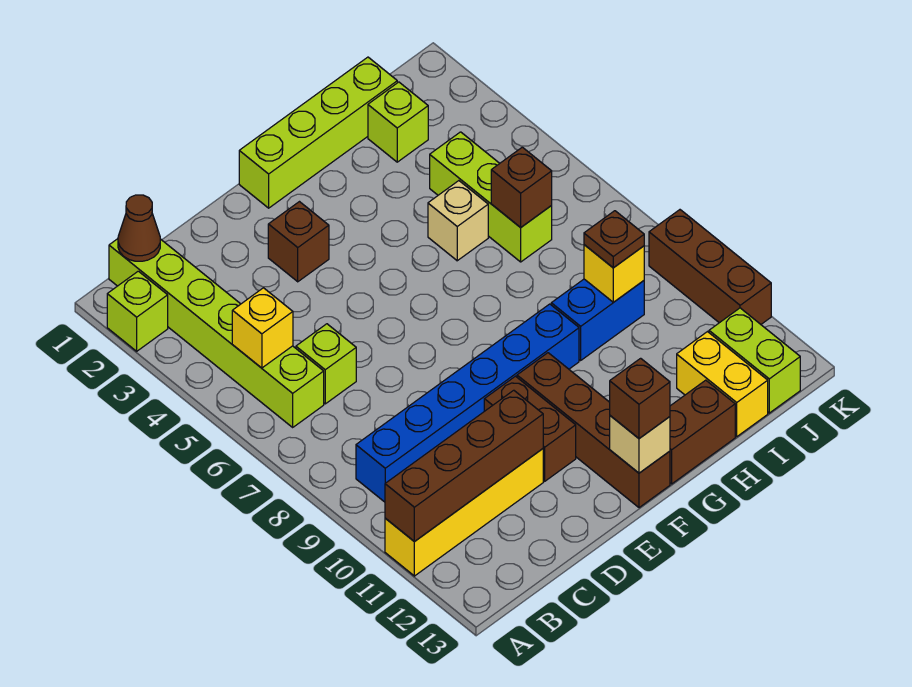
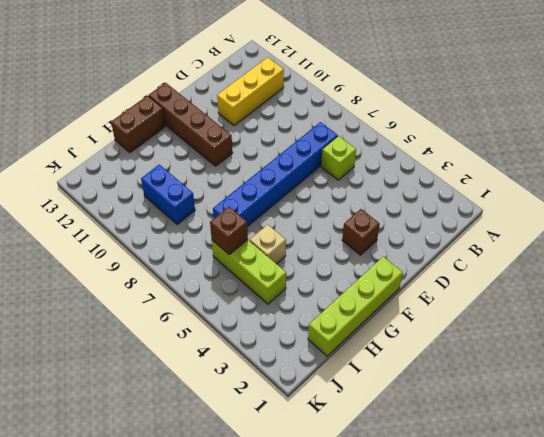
yellow 1x3 brick [217,57,284,125] -> yellow 1x4 brick [385,449,543,576]
blue 1x6 brick [213,122,338,227] -> blue 1x6 brick moved to [356,304,579,502]
blue 1x2 brick [141,165,195,225] -> blue 1x2 brick turned to [551,279,644,360]
none -> lime 1x1 brick [107,271,168,351]
none -> lime 1x6 brick [109,239,324,427]
none -> brown 1x2 brick [484,376,576,481]

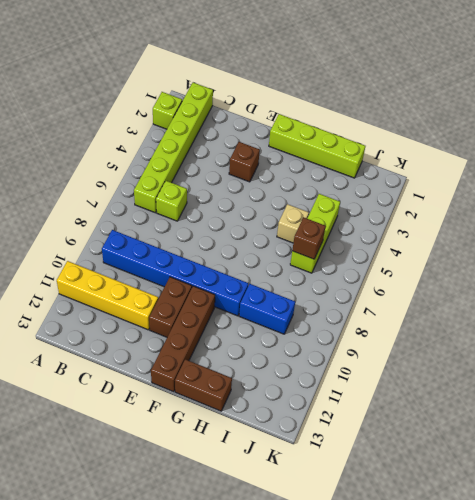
none -> lime 1x1 brick [368,82,428,162]
none -> yellow 1x2 brick [677,332,768,437]
none -> lime 1x2 brick [709,308,800,413]

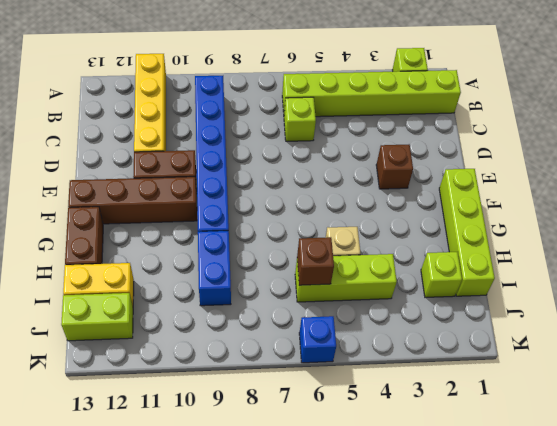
blue 1x1 brick [299,316,336,363] -> none
none -> brown 1x3 brick [649,210,771,324]
none -> brown 1x4 brick [385,390,543,542]
none -> brown 1x1 cone [118,195,160,261]

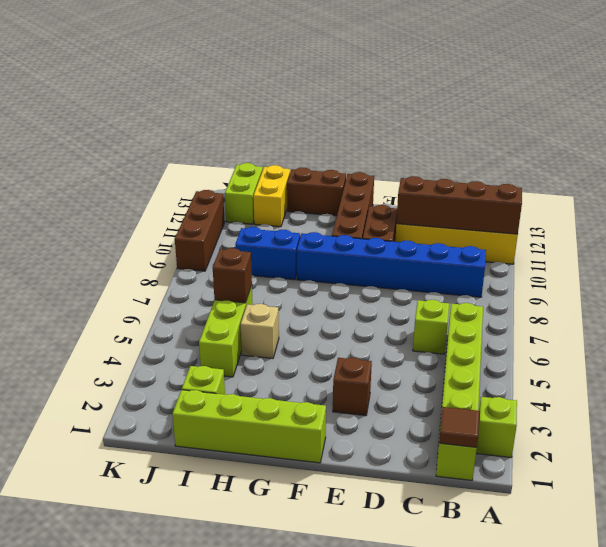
brown 1x1 tile [439,407,479,447] -> brown 1x1 cone [118,195,160,261]
none -> yellow 1x1 brick [232,288,293,368]
none -> tan 1x1 brick [610,416,670,473]
none -> yellow 1x1 brick [584,245,644,302]

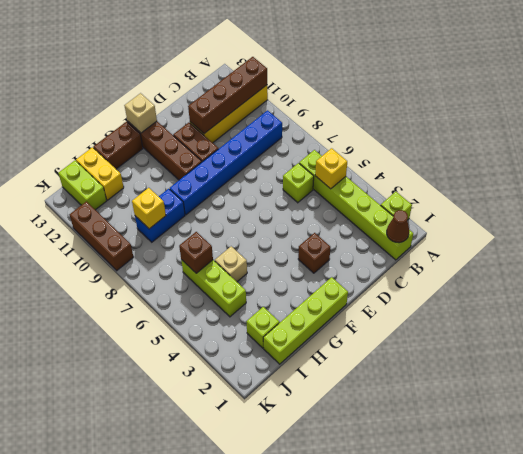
none -> brown 1x1 brick [610,358,670,438]
none -> brown 1x1 plate [584,211,644,268]

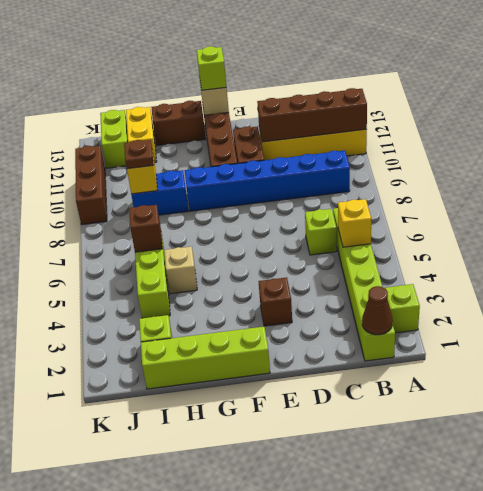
lime 1x1 brick [197,46,226,90] -> brown 1x1 brick [610,358,670,438]

